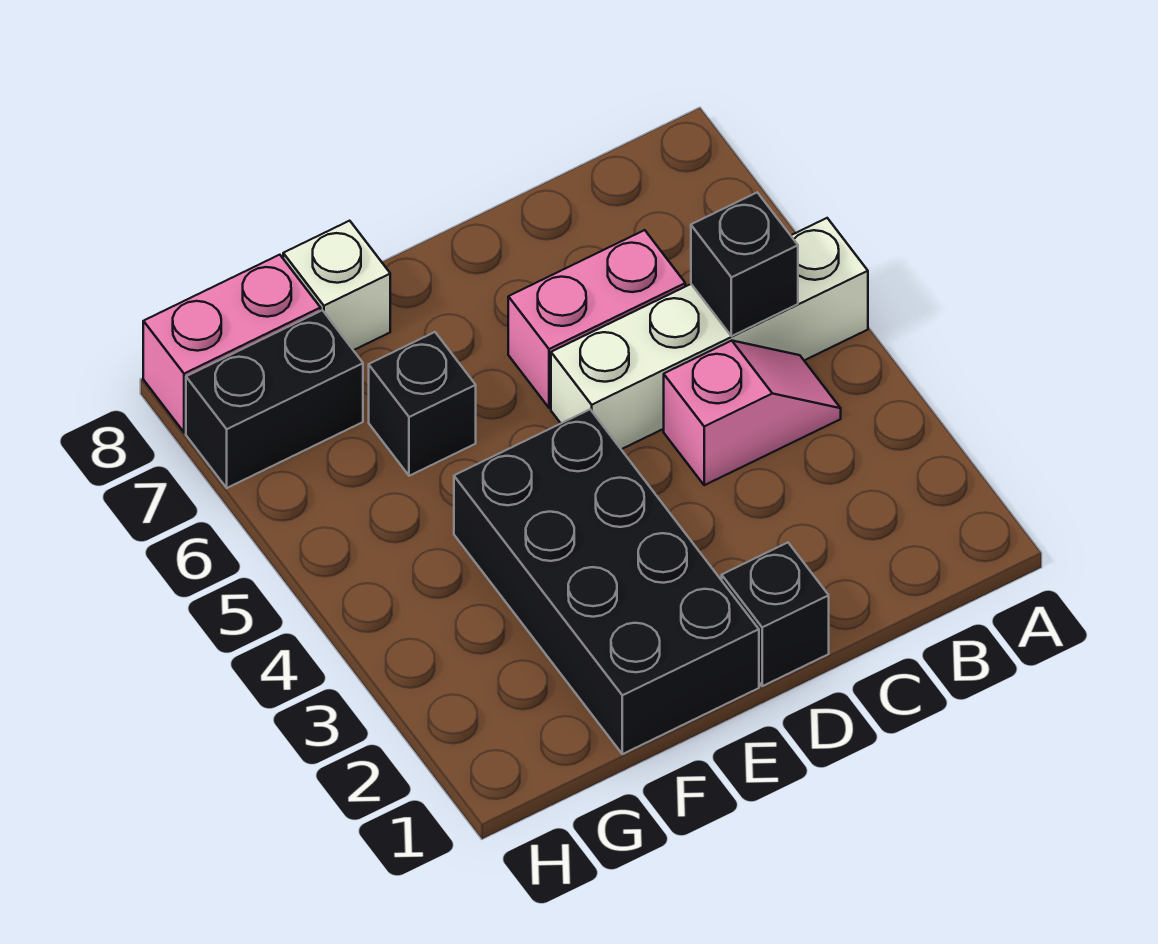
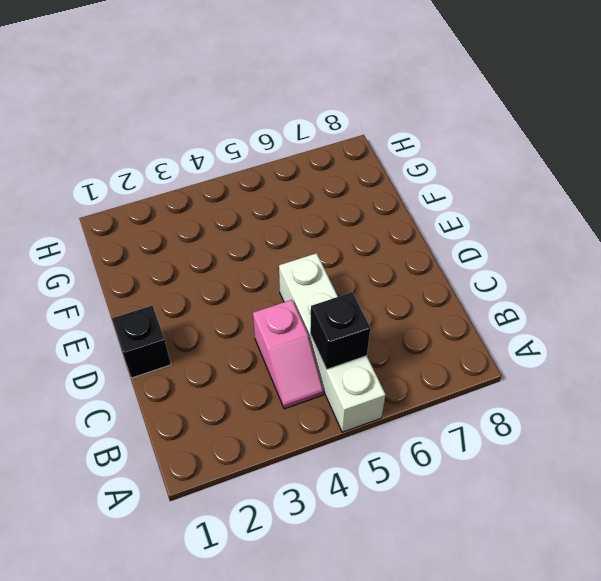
none -> pink 1x2 brick [508,230,685,408]
none -> black 2x4 brick [454,410,759,754]

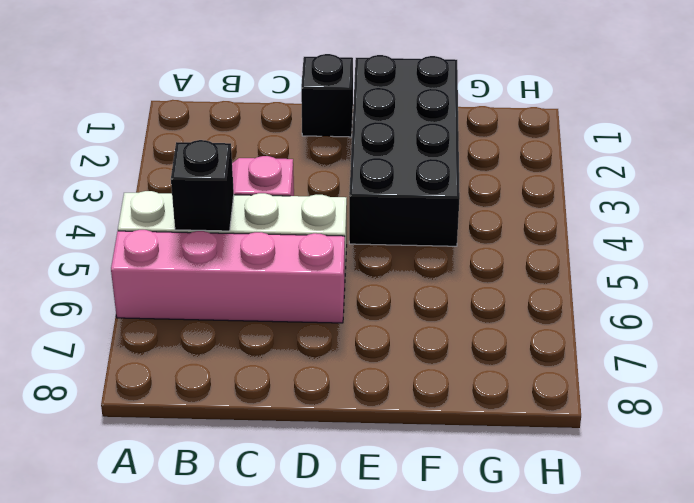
pink 1x4 brick [111,230,345,323] -> pink 1x2 brick [508,230,685,408]
none -> black 1x1 brick [369,332,476,476]
none -> white 1x1 brick [283,221,390,350]

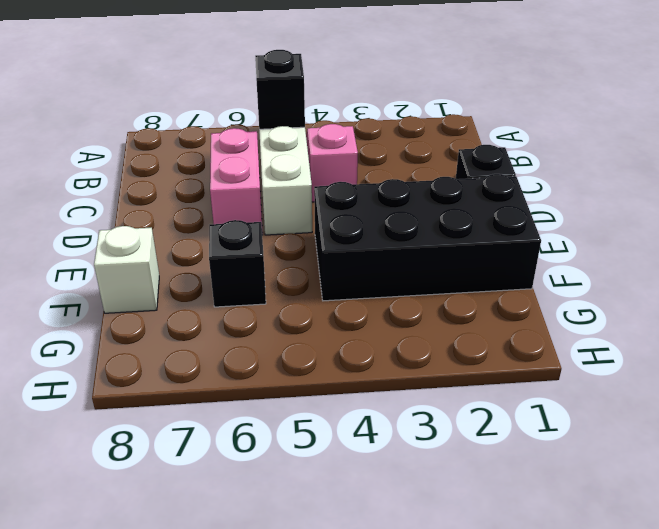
none -> black 1x2 brick [186,310,363,488]
none -> pink 1x2 brick [143,255,321,432]

